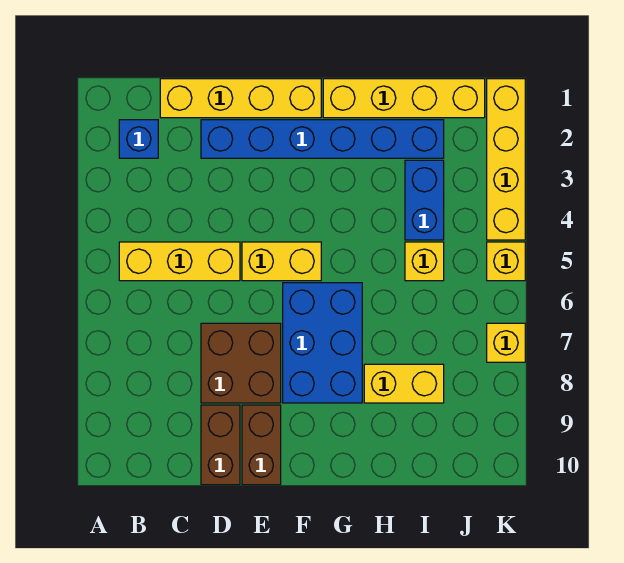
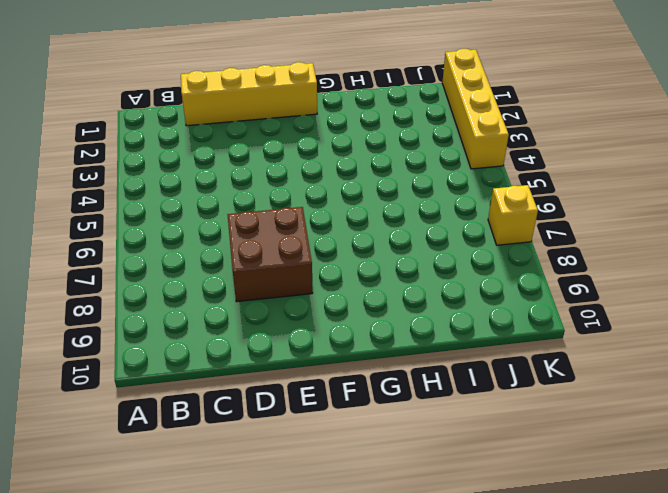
none -> blue 1x1 brick [119,120,158,158]
none -> yellow 1x3 brick [119,242,240,281]
none -> blue 1x6 brick [201,120,444,158]

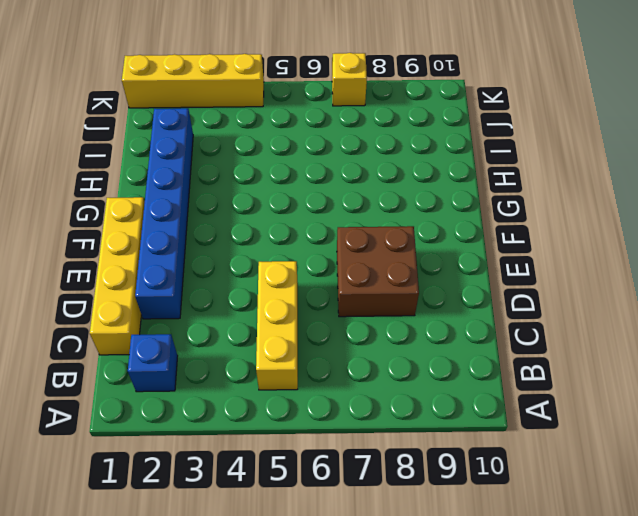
none -> brown 1x2 brick [201,405,240,485]
none -> yellow 1x2 brick [242,242,321,281]
none -> brown 1x2 brick [242,405,281,485]

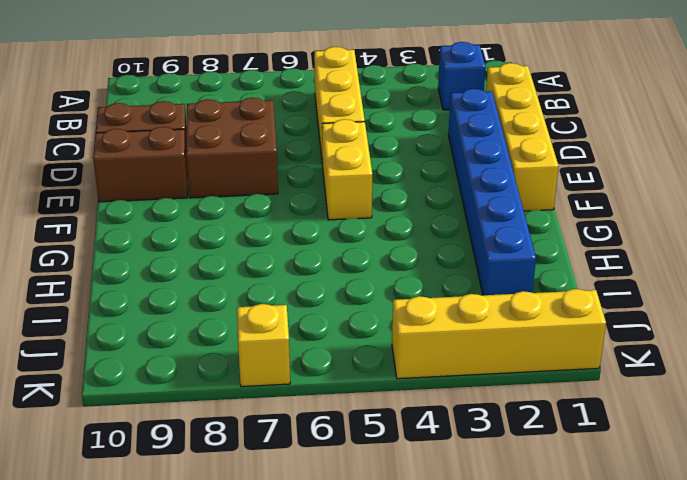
none -> blue 2x3 brick [283,283,362,403]
none -> yellow 1x4 brick [323,79,485,118]
none -> yellow 1x2 brick [364,364,444,403]

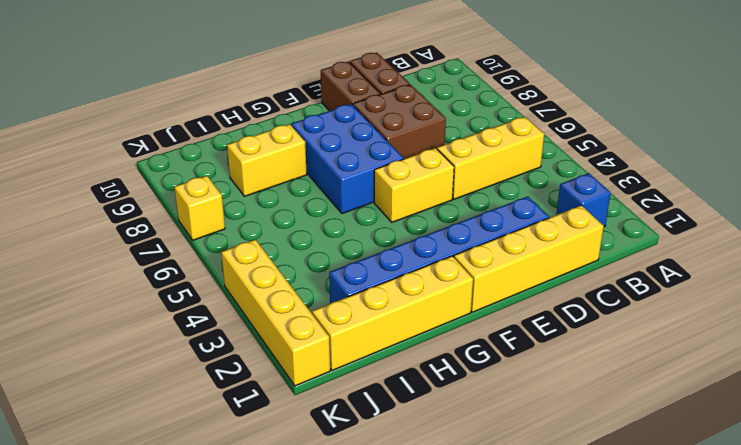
none -> blue 1x2 brick [405,160,444,240]
none -> yellow 1x1 brick [405,242,444,281]
none -> yellow 1x1 brick [487,242,525,281]

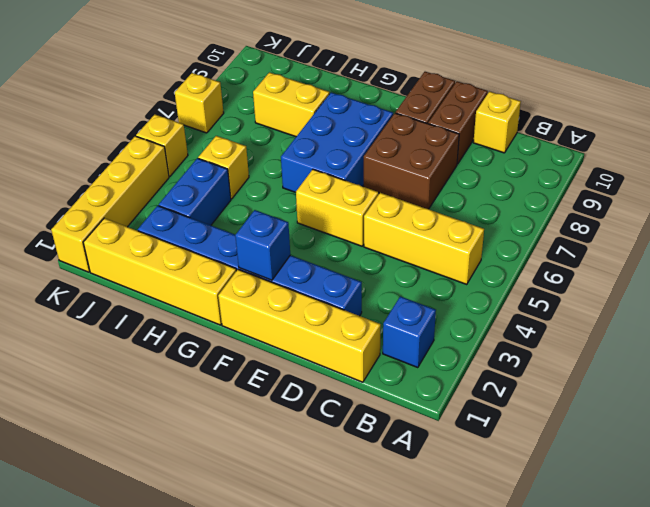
yellow 1x1 brick [473,92,521,153] -> none
blue 1x1 brick [235,210,290,280] -> none

